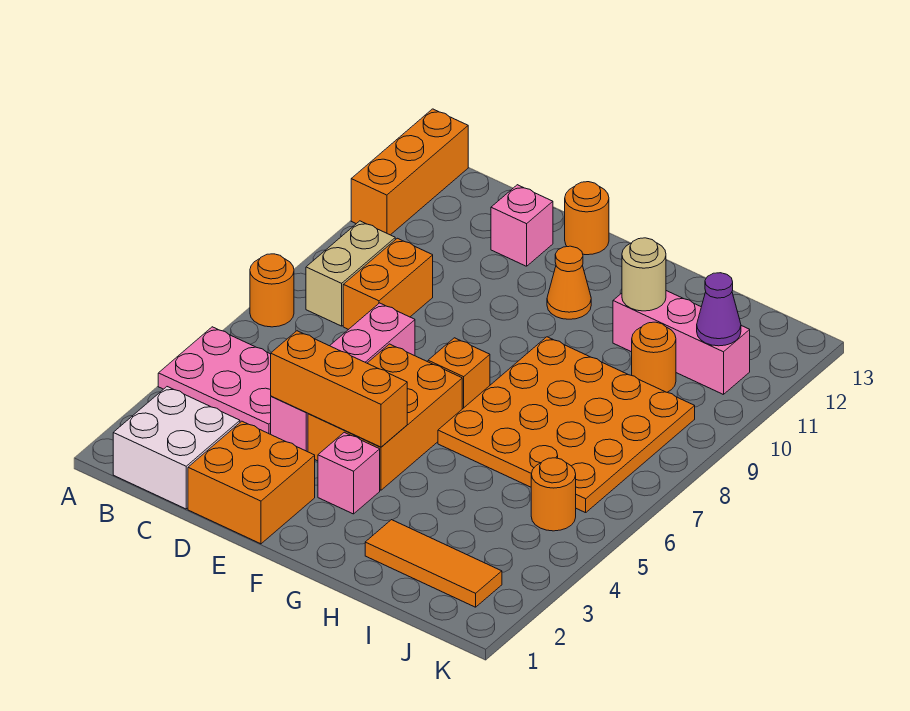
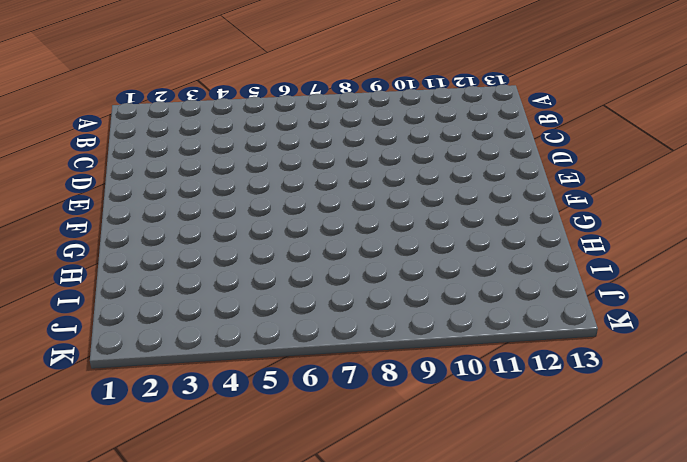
none -> pink 2x3 plate [158,327,271,434]
none -> orange 1x1 round brick [250,254,294,327]
none -> orange 1x3 brick [351,109,468,235]

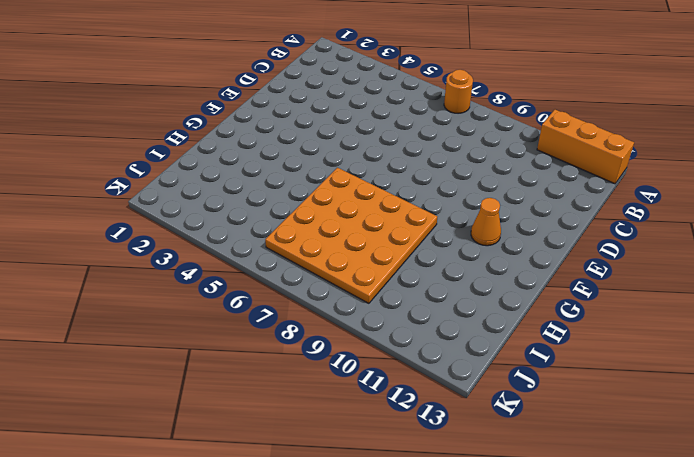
none -> pink 2x3 plate [158,327,271,434]
none -> white 2x2 brick [113,387,240,509]
none -> tan 1x2 brick [306,221,395,326]

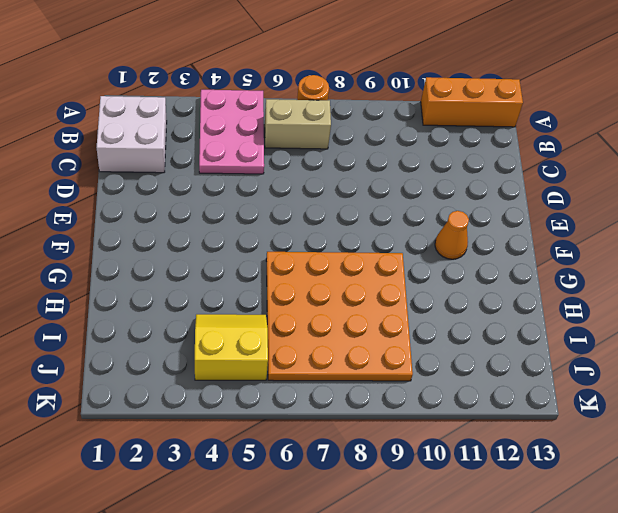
tan 1x2 brick [265,99,331,149] -> tan 1x2 brick moved to [306,221,395,326]
yellow 2x2 slope [195,314,268,380] -> orange 1x1 round brick [531,458,576,531]
none -> orange 1x2 brick [343,238,433,329]
none -> orange 2x2 brick [188,421,315,544]
none -> pink 1x4 brick [271,303,415,452]

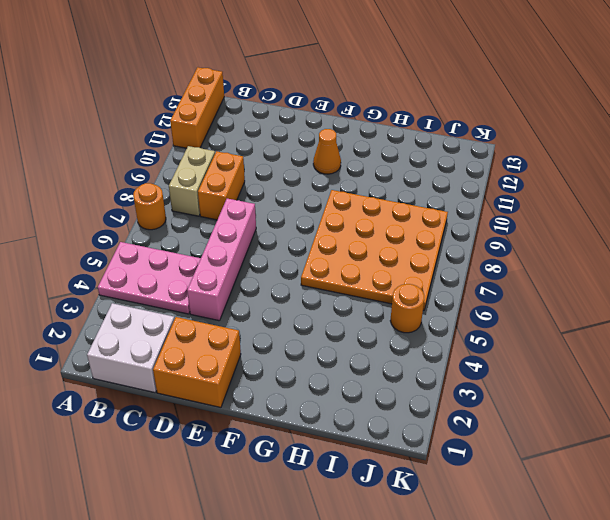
none -> pink 1x1 brick [491,185,553,266]
none -> orange 2x3 brick [308,344,462,490]
none -> orange 1x1 round brick [565,182,609,255]

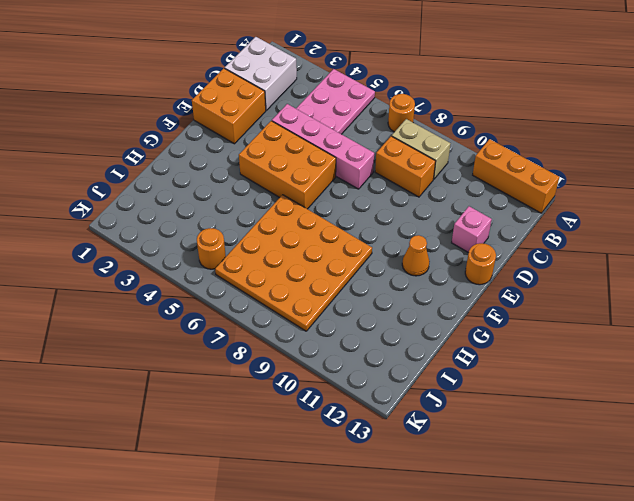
none -> pink 1x1 brick [318,432,380,514]
none -> orange 1x1 brick [428,338,490,409]
none -> orange 1x3 tile [365,520,502,607]

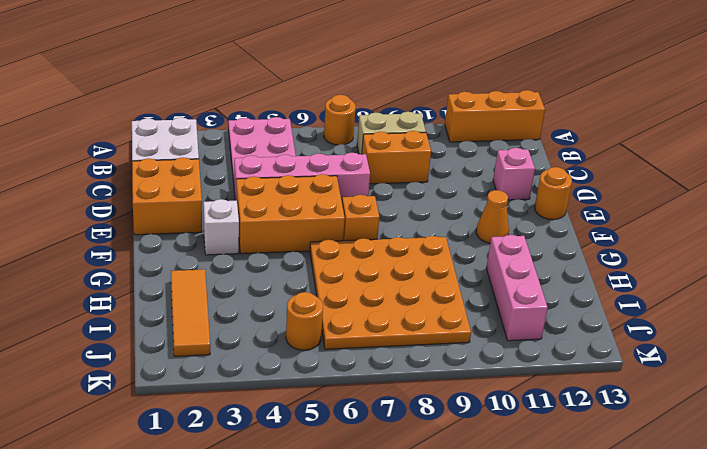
white 1x1 brick [203,199,239,255] -> pink 1x1 brick [318,432,380,514]
none -> orange 1x1 round brick [632,322,676,392]
none -> orange 1x3 brick [271,331,407,447]
none -> tan 1x1 round brick [622,238,666,311]

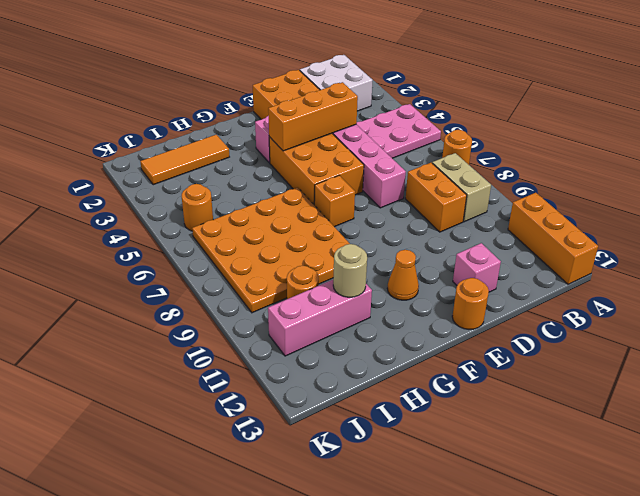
none -> purple 1x1 cone [697,273,741,346]

